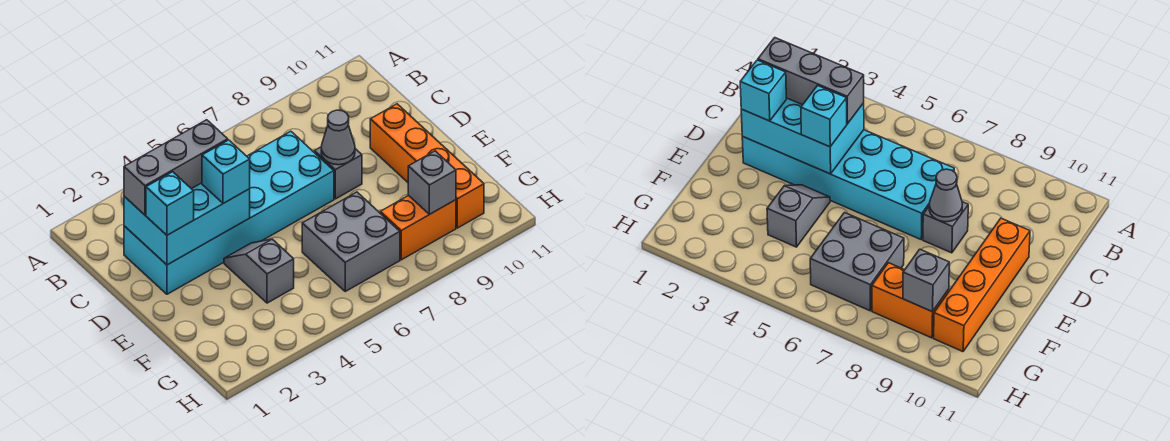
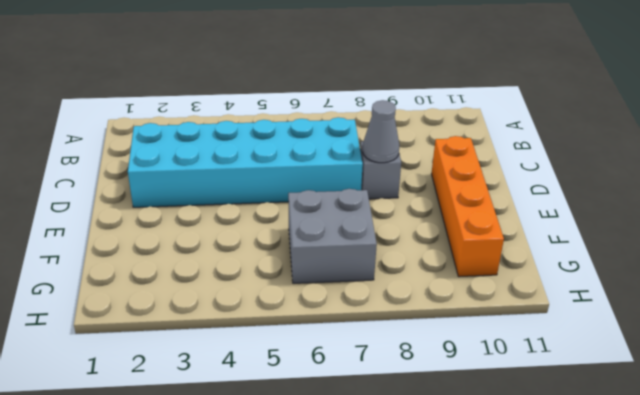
none -> grey 1x2 slope [224,239,294,303]
none -> orange 1x2 brick [380,195,456,260]
none -> cyan 2x3 brick [124,183,250,265]

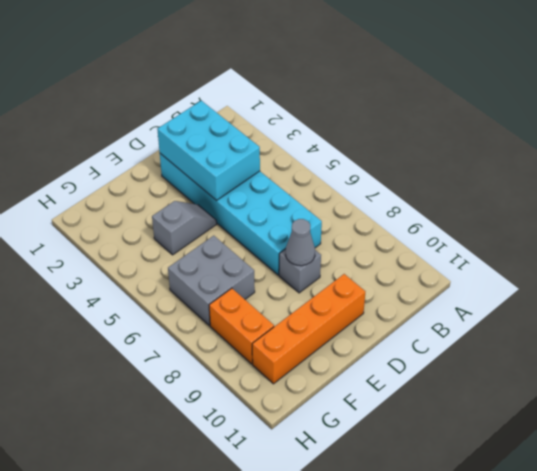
none -> grey 1x1 brick [408,151,456,214]
none -> grey 1x3 brick [124,120,228,215]
none -> cyan 1x1 brick [146,172,194,235]

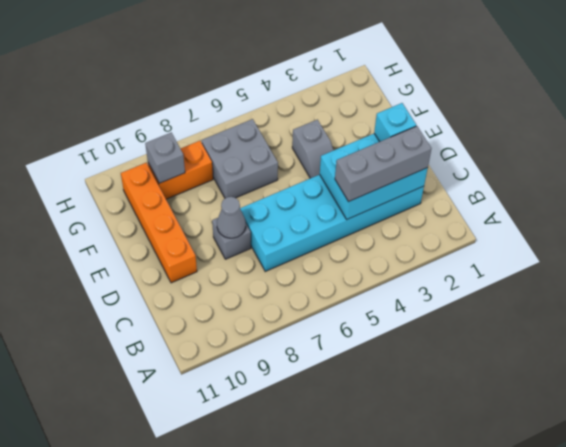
none -> cyan 1x1 brick [202,140,250,203]

